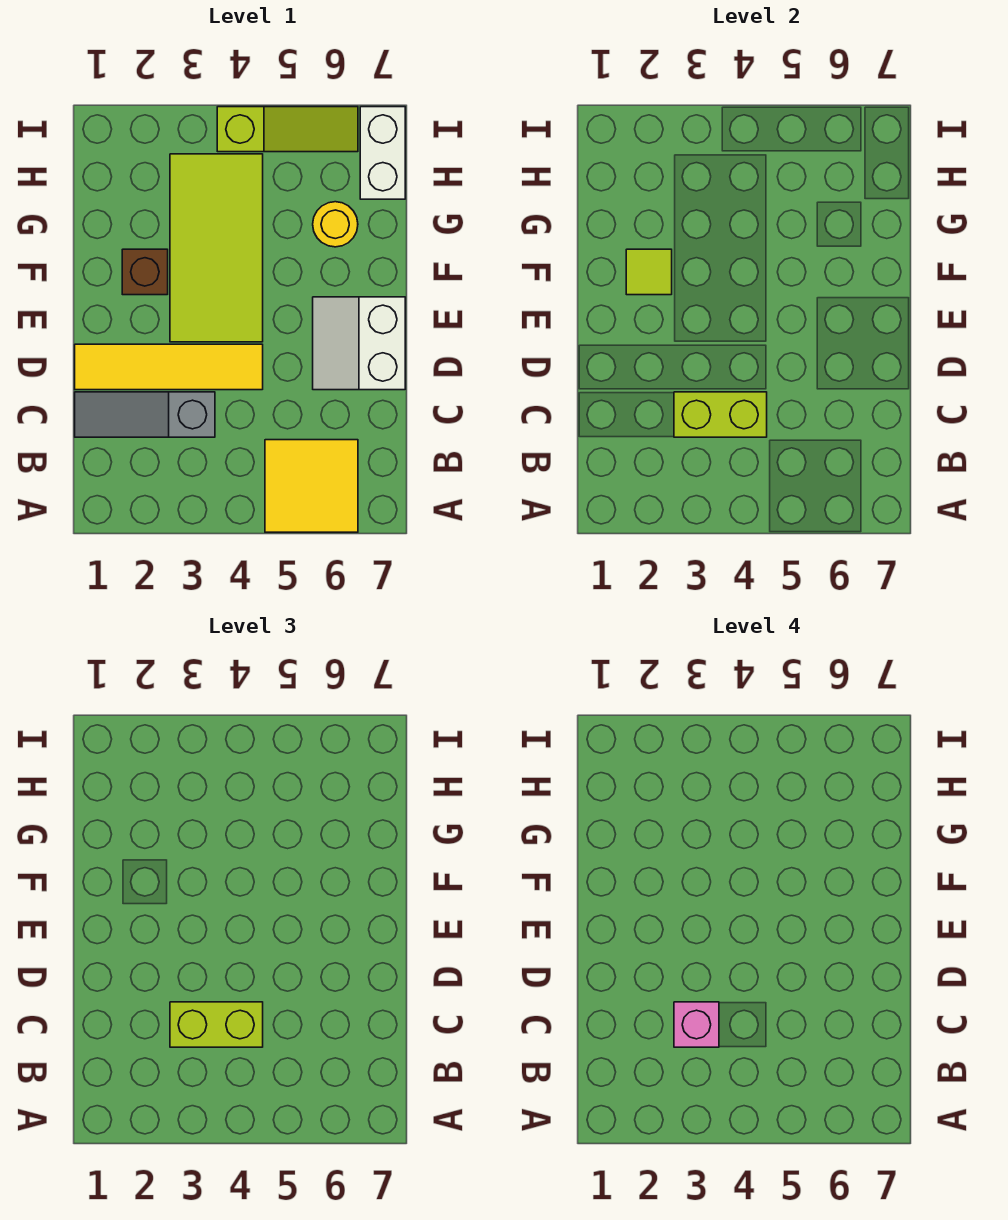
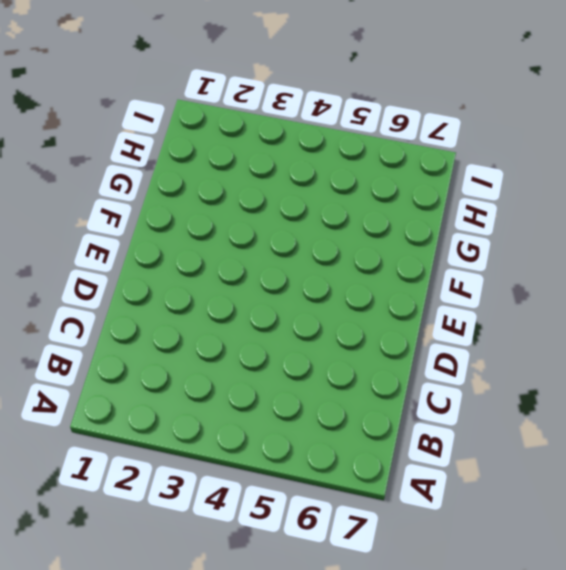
none -> yellow 2x2 tile [265,440,358,532]
none -> grey 1x3 slope [75,392,215,437]
none -> yellow 1x4 tile [75,344,263,390]

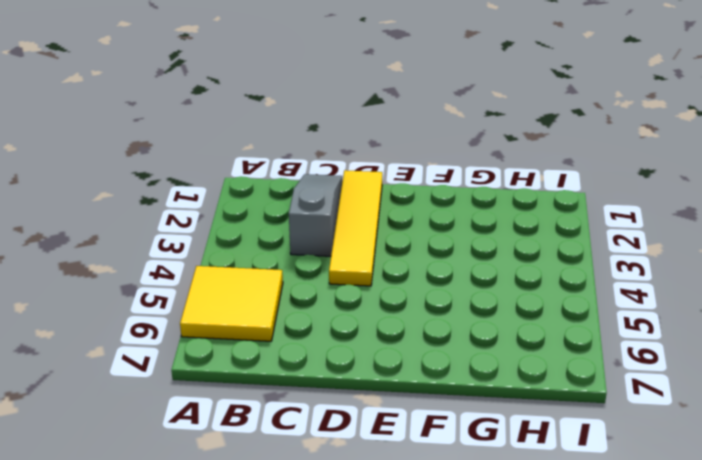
none -> white 2x2 slope [313,297,405,390]
none -> lime 2x4 tile [170,154,263,342]
none -> brown 1x1 brick [122,249,168,295]

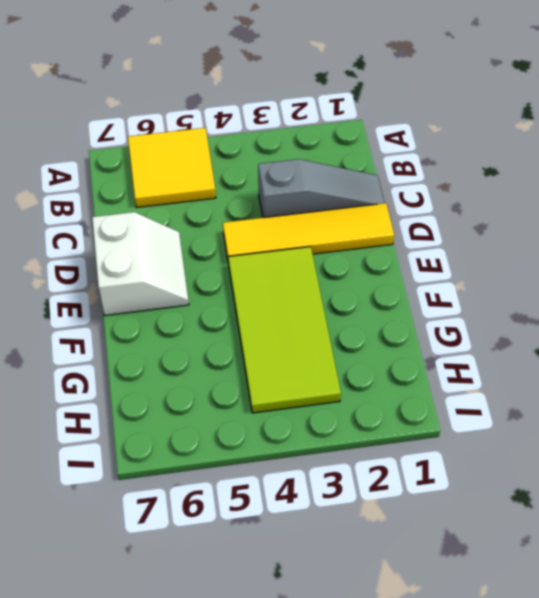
none -> brown 1x1 brick [122,249,168,295]
none -> yellow 1x1 round brick [313,202,358,247]
none -> white 1x2 brick [360,107,405,199]

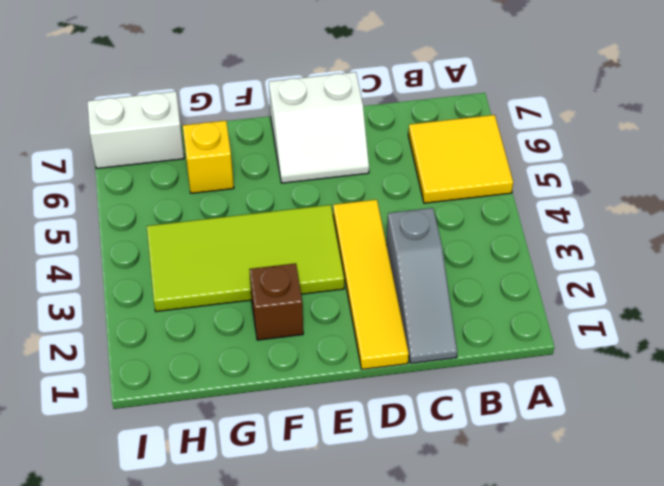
yellow 1x1 brick [183,121,234,193] -> yellow 1x1 round brick [313,202,358,247]
none -> lime 1x3 slope [217,107,358,152]
none -> lime 1x2 brick [674,392,767,437]
none -> lime 1x1 tile [626,249,672,295]

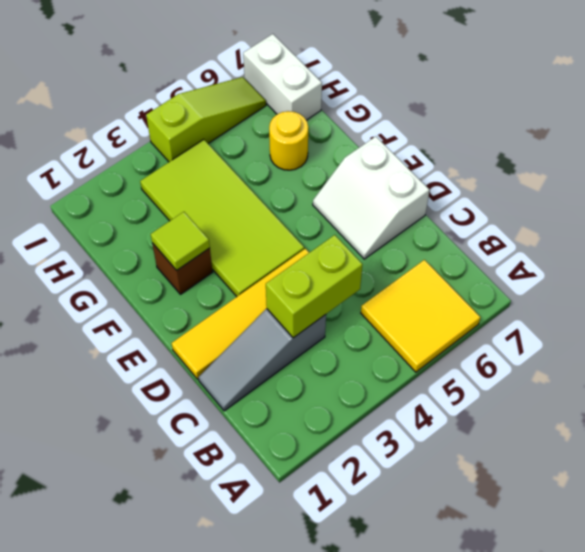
none -> lime 1x2 brick [170,1002,263,1047]
none -> pink 1x1 brick [674,1002,719,1047]

